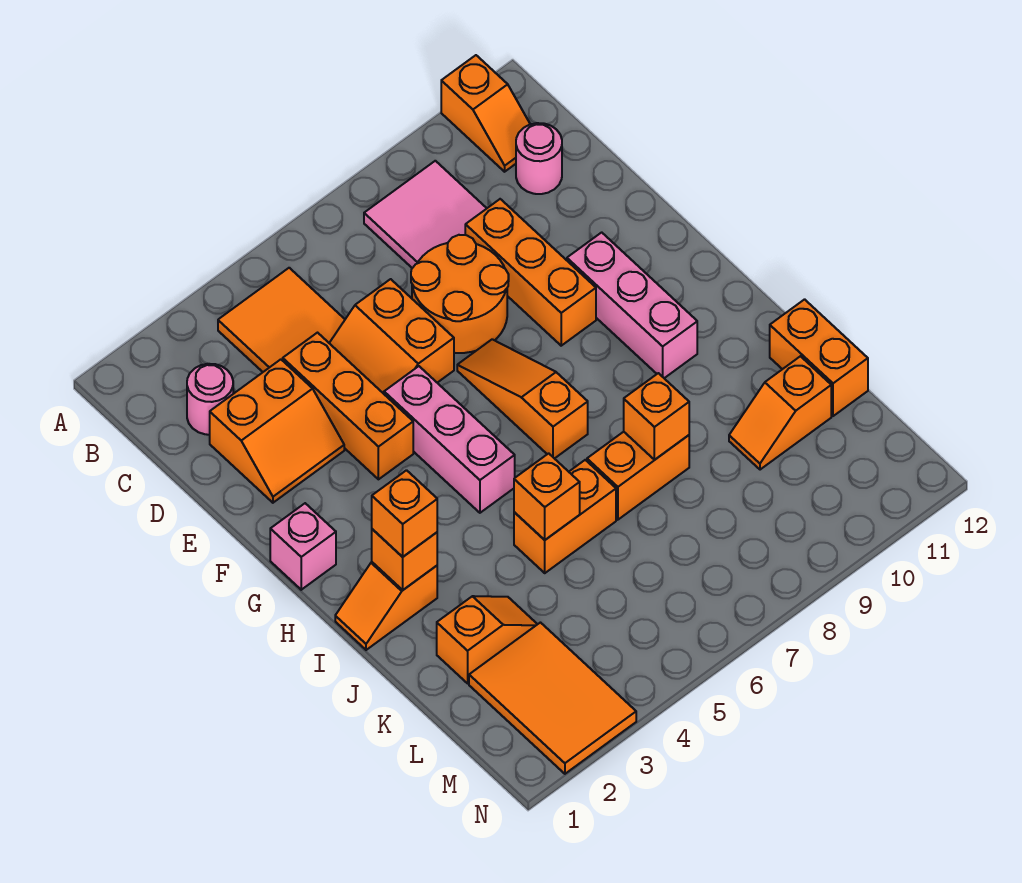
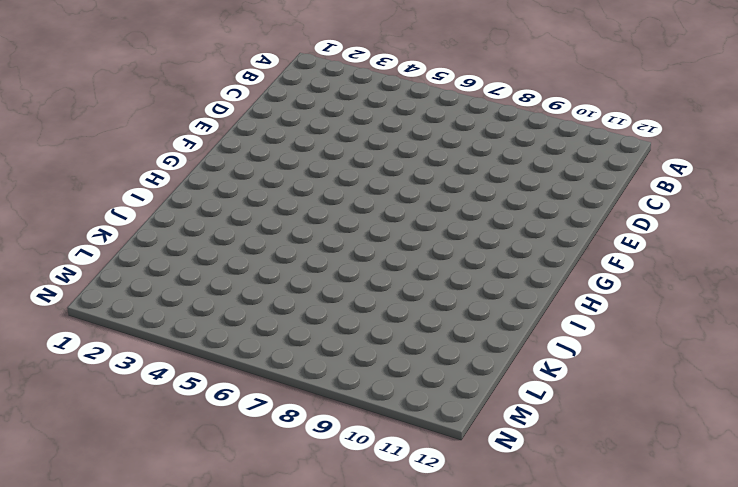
none -> orange 1x2 slope [441,55,530,172]
none -> orange 2x2 tile [218,268,345,372]
none -> pink 2x2 tile [364,161,487,268]

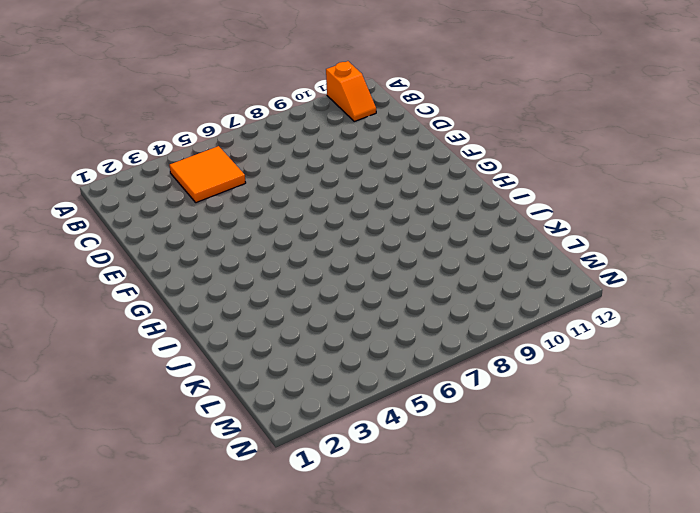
none -> pink 2x2 tile [364,161,487,268]
none -> pink 1x1 round brick [187,364,233,435]
none -> pink 1x1 round brick [516,123,562,194]

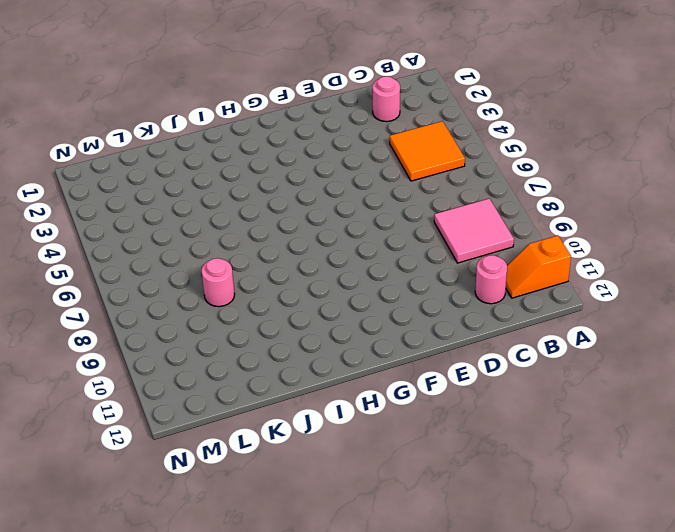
pink 1x1 round brick [202,258,235,307] -> none
none -> orange 2x2 slope [210,359,344,503]
none -> orange 1x3 brick [283,333,413,479]
none -> orange 2x2 slope [329,279,454,394]

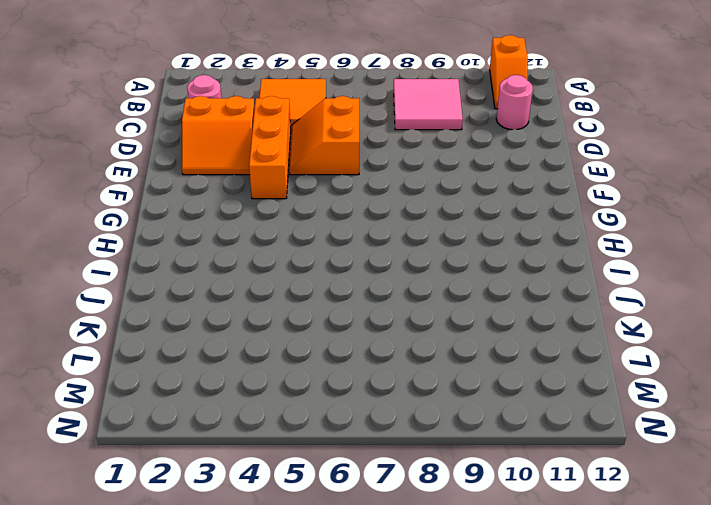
none -> orange 2x2 round brick [411,235,509,353]
none -> orange 1x3 brick [465,199,596,346]
none -> pink 1x3 brick [384,366,515,513]

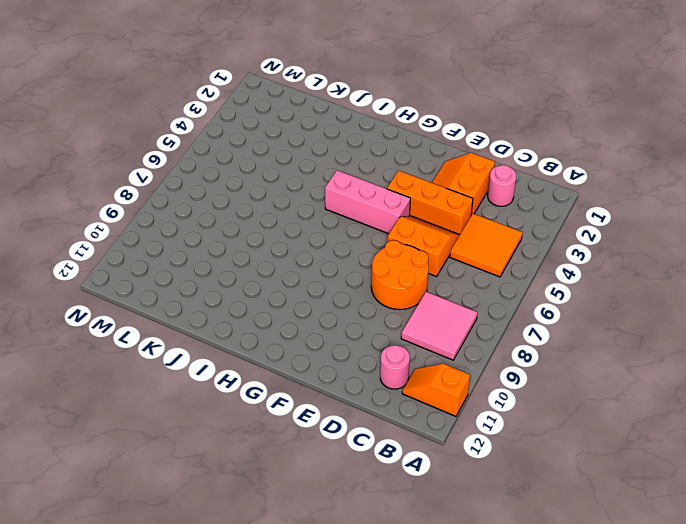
none -> orange 1x3 brick [465,199,596,346]
none -> orange 1x3 slope [457,339,588,459]
none -> pink 1x3 brick [567,232,697,378]

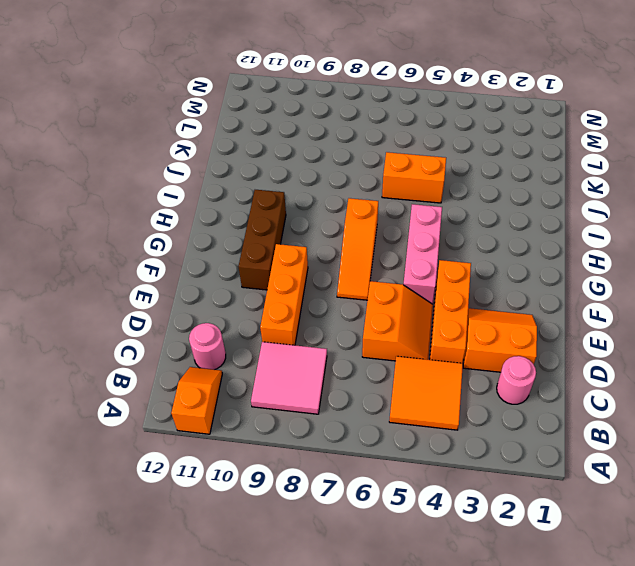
brown 1x3 brick [239,190,286,290] -> pink 1x3 brick [567,232,697,378]
none -> orange 2x2 round brick [411,235,509,353]
none -> pink 1x1 brick [270,503,336,590]
none -> orange 1x2 slope [335,562,437,650]

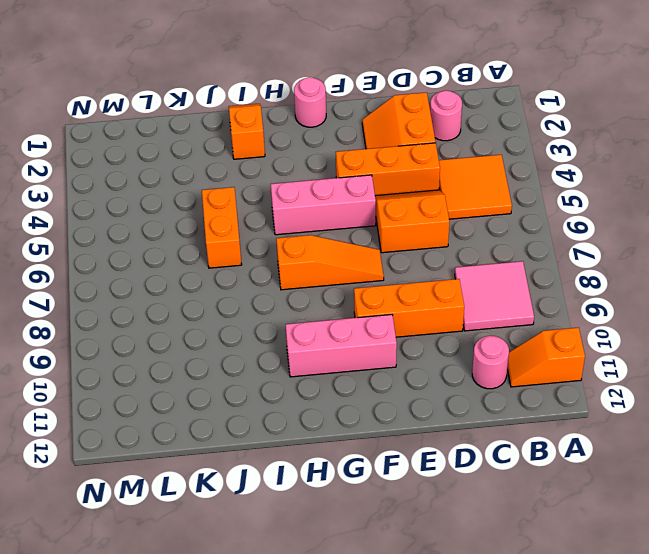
pink 1x1 round brick [294,77,326,127] -> pink 1x1 brick [270,503,336,590]
none -> orange 2x2 round brick [411,235,509,353]
none -> orange 1x2 brick [587,432,689,520]
none -> orange 1x2 brick [770,299,868,416]

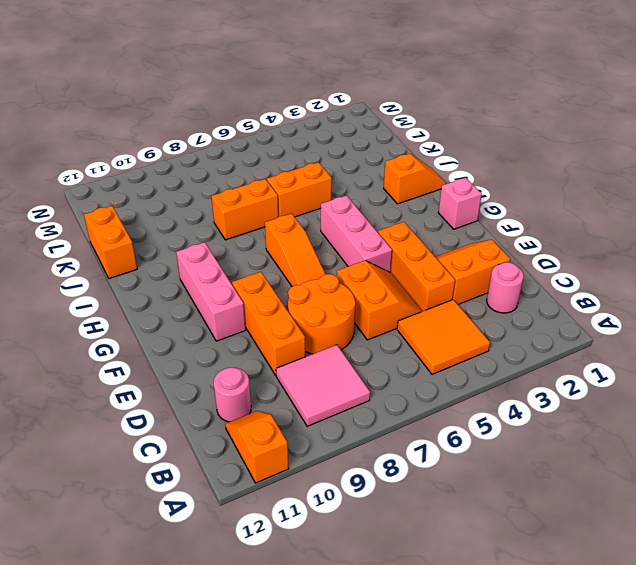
none -> orange 1x2 slope [437,596,537,683]
none -> orange 1x2 slope [729,356,831,470]
none -> orange 2x3 tile [469,623,636,774]

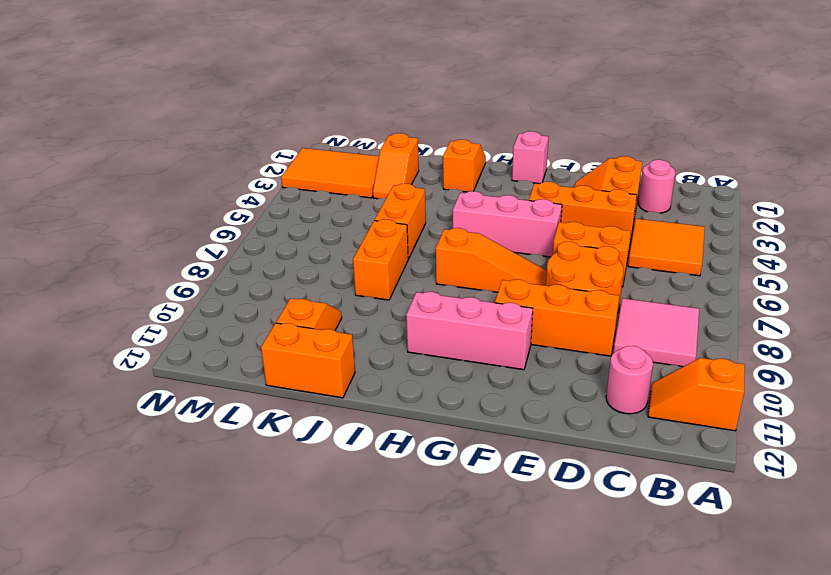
none -> orange 1x1 brick [372,529,437,590]
none -> orange 1x1 brick [514,453,580,540]
none -> orange 1x1 brick [624,373,689,460]

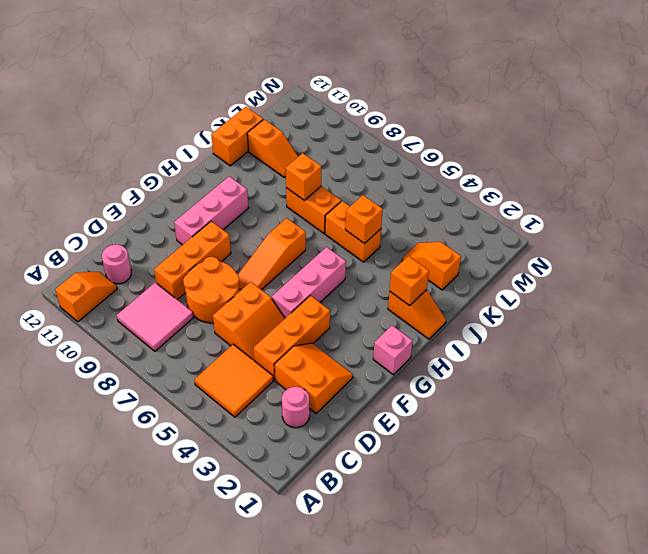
none -> orange 2x3 tile [469,623,636,774]
none -> orange 1x1 brick [372,470,437,557]

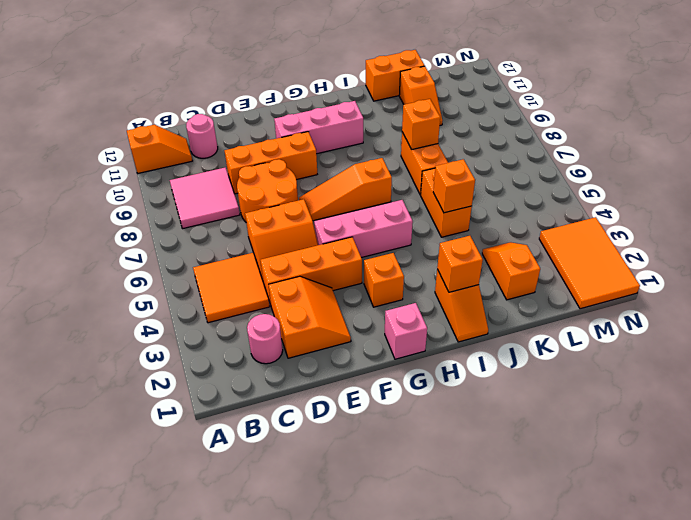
orange 1x1 brick [364,253,404,307] -> orange 1x1 brick moved to [372,470,437,557]
orange 2x3 tile [539,217,640,309] -> orange 2x3 tile turned to [469,623,636,774]

